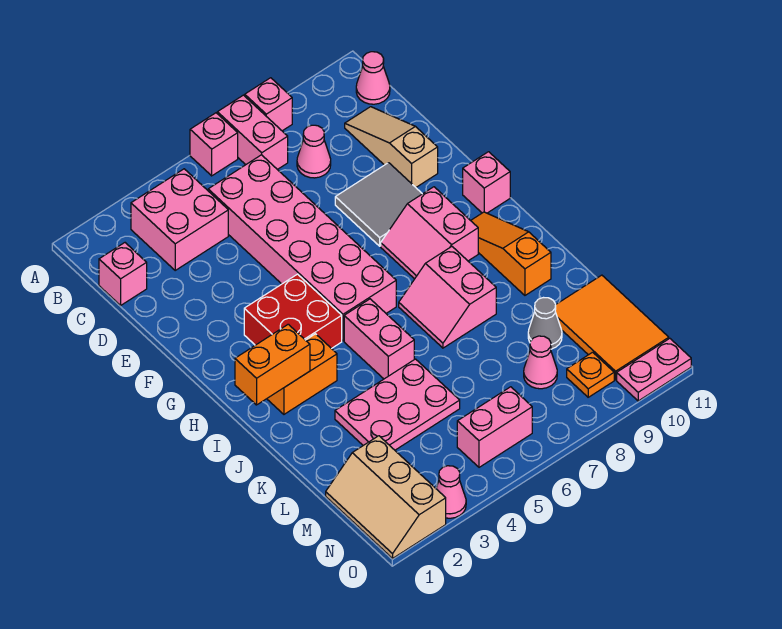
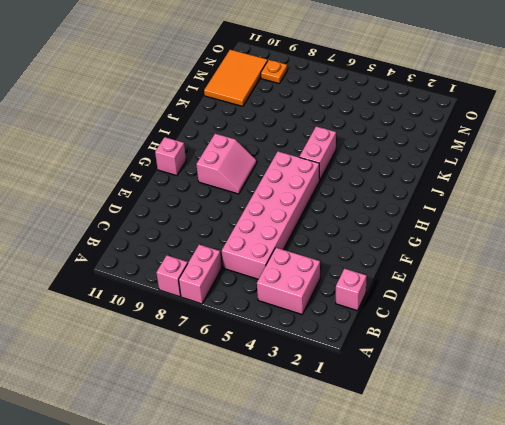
none -> pink 1x1 brick [190,113,238,176]
none -> pink 1x1 cone [356,52,390,104]
none -> pink 1x1 cone [297,125,331,178]

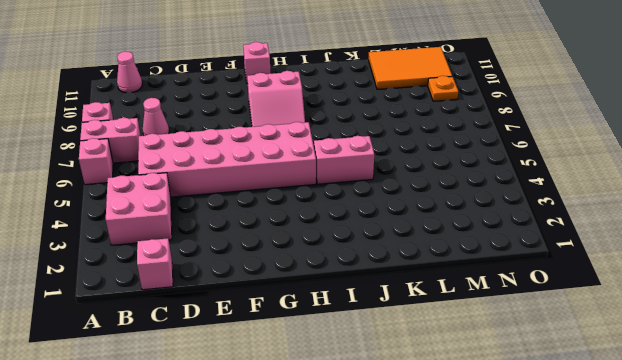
none -> tan 1x3 slope [345,107,438,187]
none -> grey 2x2 tile [335,163,422,246]
none -> red 2x2 brick [244,274,342,349]

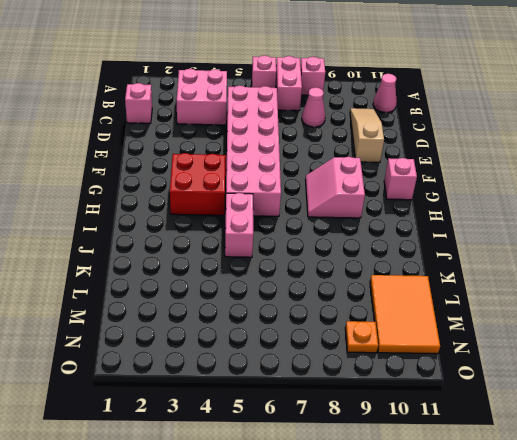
none -> grey 2x2 tile [335,163,422,246]
none -> orange 1x3 slope [471,212,551,295]
none -> orange 1x2 brick [267,334,337,414]

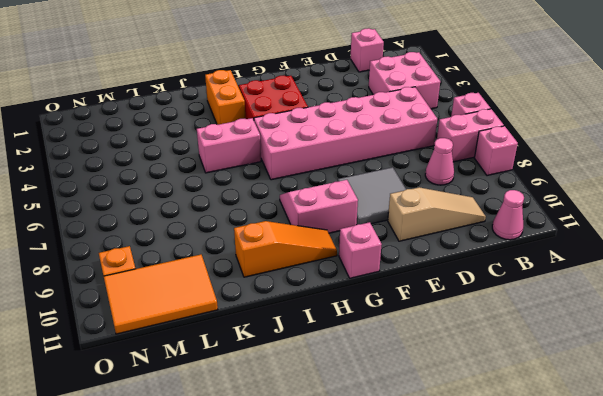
none -> pink 2x2 slope [399,247,496,348]
none -> pink 2x3 plate [335,359,460,450]
none -> grey 1x1 cone [528,298,562,349]

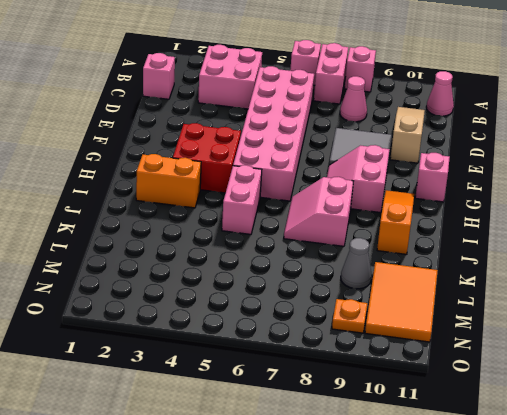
none -> pink 2x3 plate [335,359,460,450]
none -> tan 2x3 slope [326,436,446,558]
none -> pink 1x1 cone [524,336,557,389]

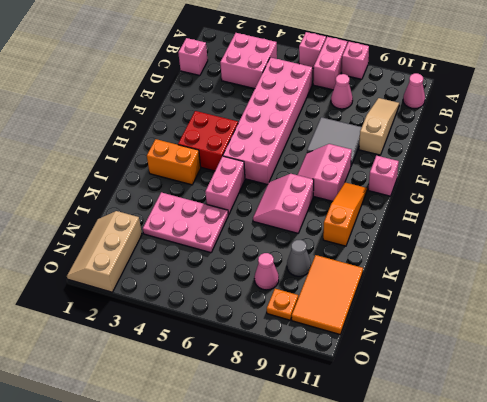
none -> pink 1x2 brick [457,387,532,467]
none -> pink 1x1 cone [436,466,466,518]
none -> pink 1x2 plate [617,339,691,401]

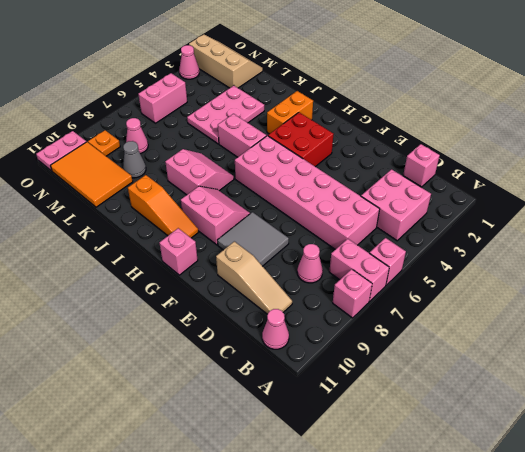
none -> orange 1x2 brick [235,324,310,405]

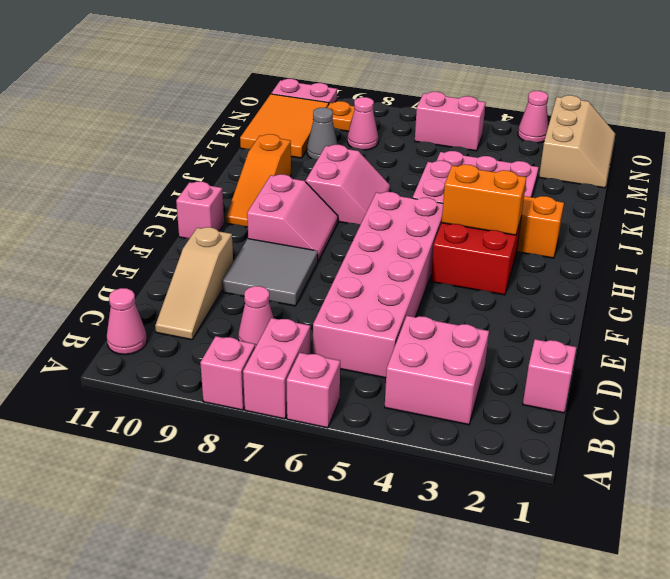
orange 1x2 brick [442,164,527,235] -> orange 1x2 brick moved to [235,324,310,405]

